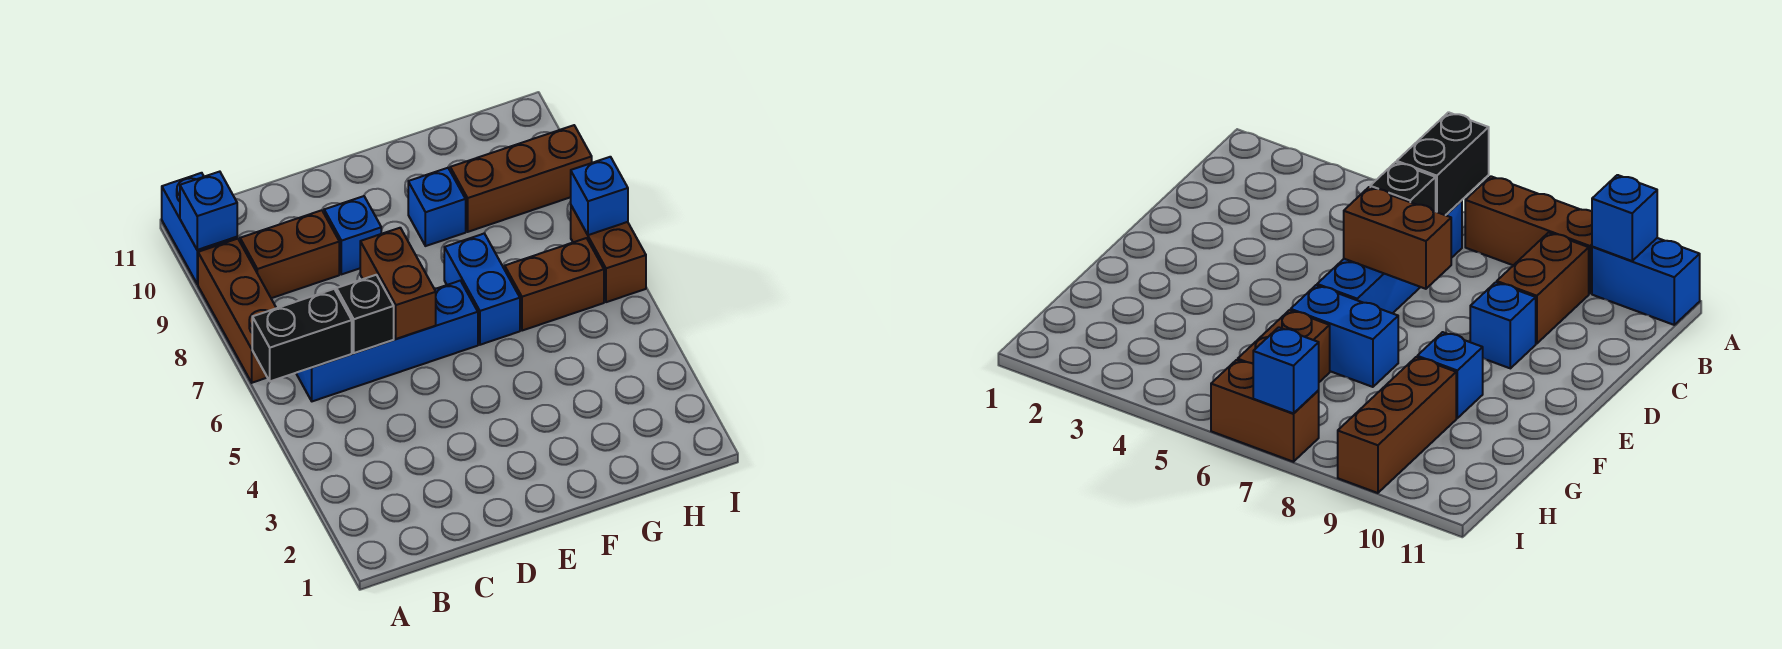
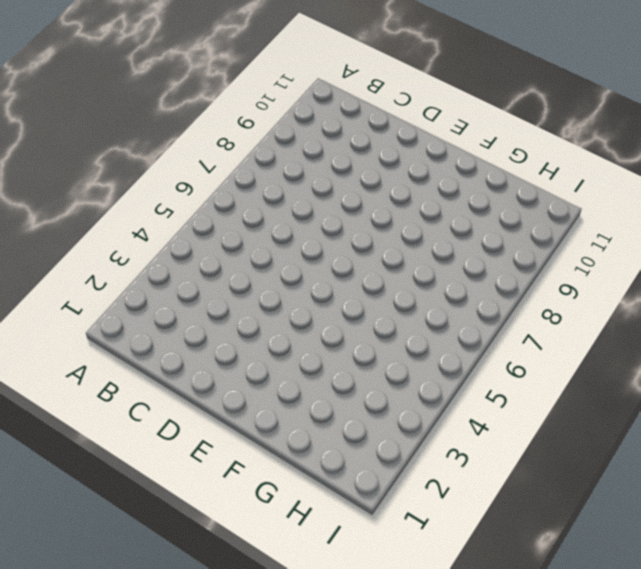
none -> brown 1x3 brick [198,239,276,383]
none -> blue 1x2 brick [162,173,237,284]
none -> blue 1x4 brick [296,281,478,401]

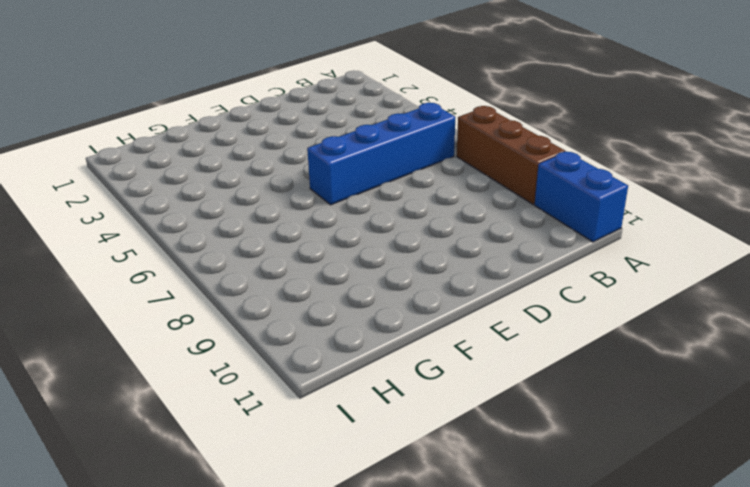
none -> brown 1x2 brick [240,210,339,298]
none -> blue 1x1 brick [324,196,381,274]
none -> blue 1x2 brick [444,233,520,345]

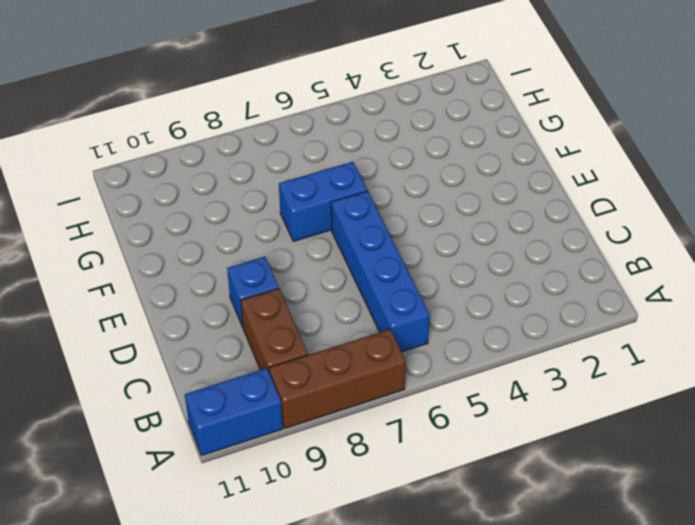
none -> blue 1x1 brick [408,168,466,246]
none -> brown 1x2 brick [505,238,604,331]
none -> brown 1x3 brick [450,125,592,232]

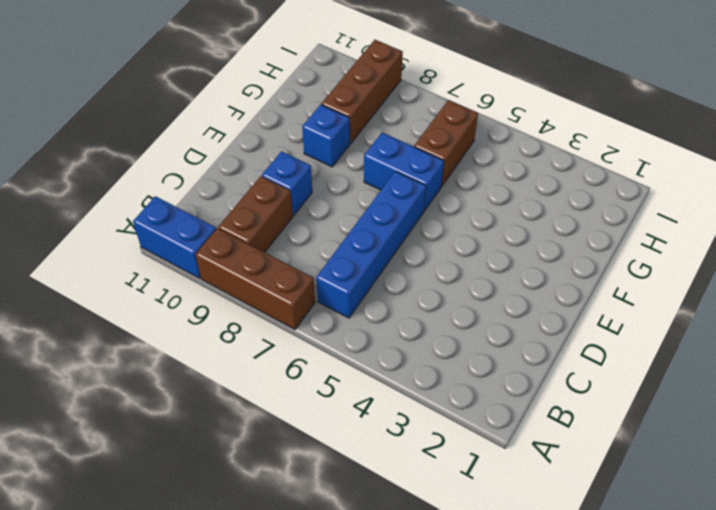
none -> brown 1x2 brick [571,206,646,302]
none -> black 1x2 brick [252,289,352,381]
none -> blue 1x1 brick [180,172,237,250]

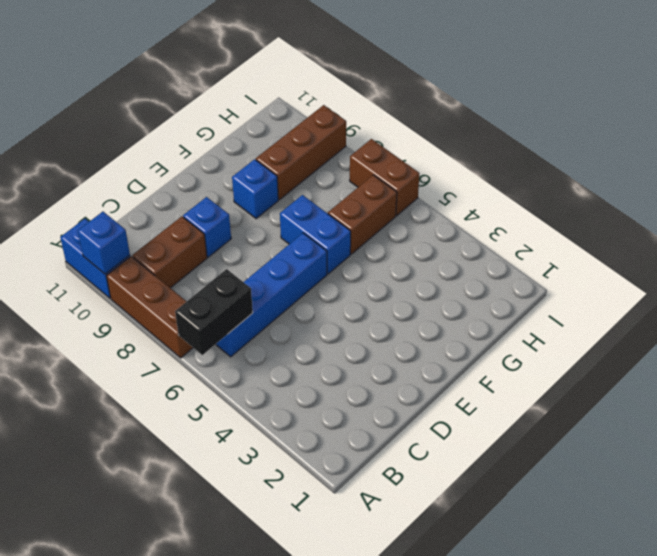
none -> black 1x1 brick [336,275,394,353]
none -> brown 1x2 brick [360,228,436,339]
none -> blue 1x1 brick [571,157,628,235]

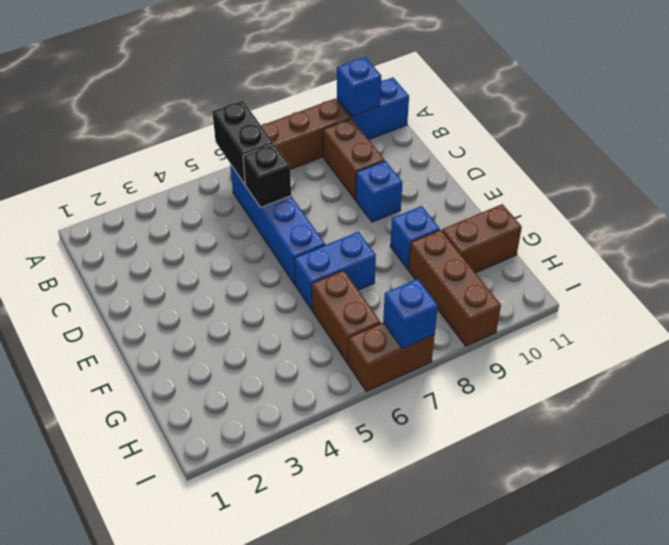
brown 1x2 brick [442,204,522,273] -> brown 1x2 brick moved to [360,228,436,339]

